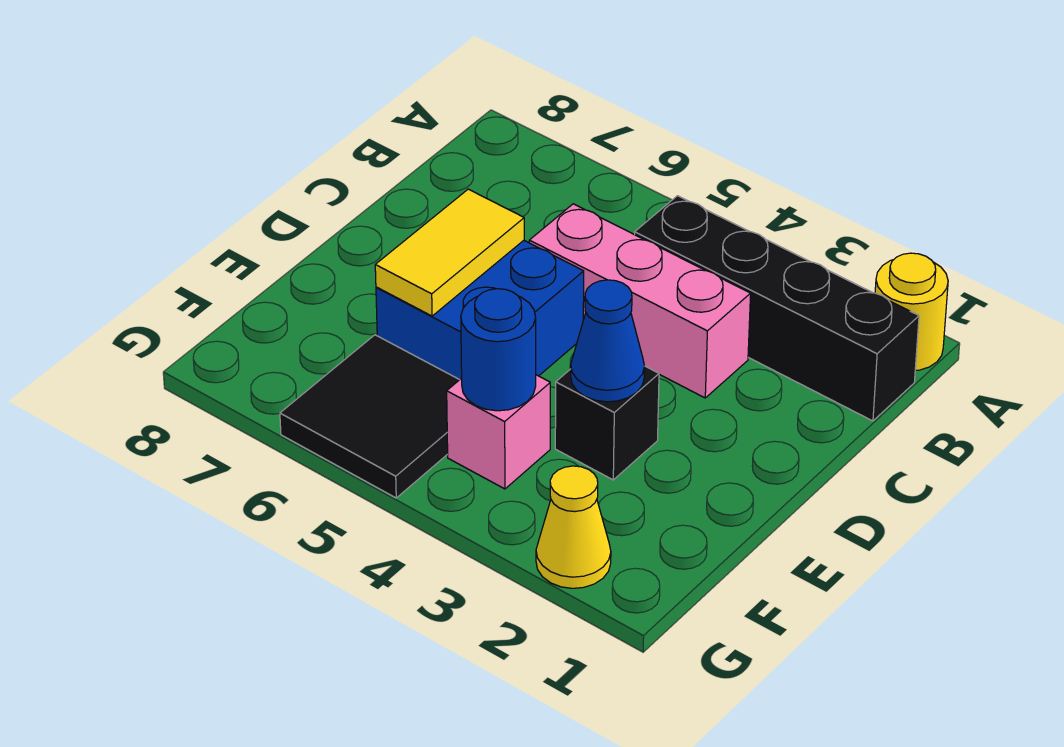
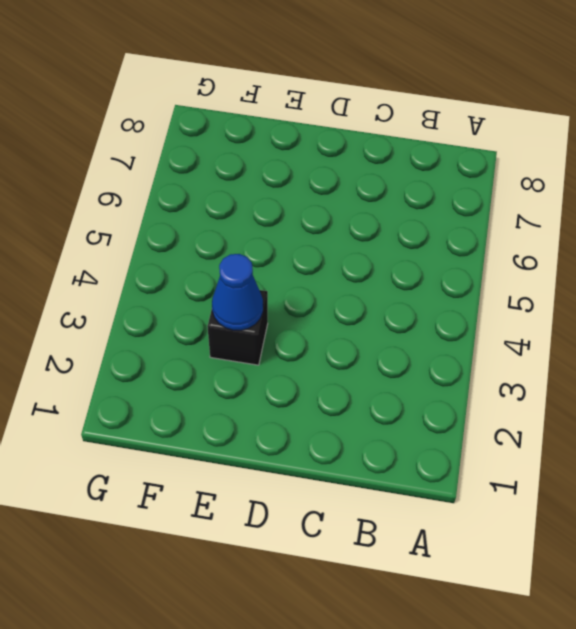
none -> yellow 1x1 round brick [875,253,948,371]
none -> black 1x4 brick [635,196,919,421]

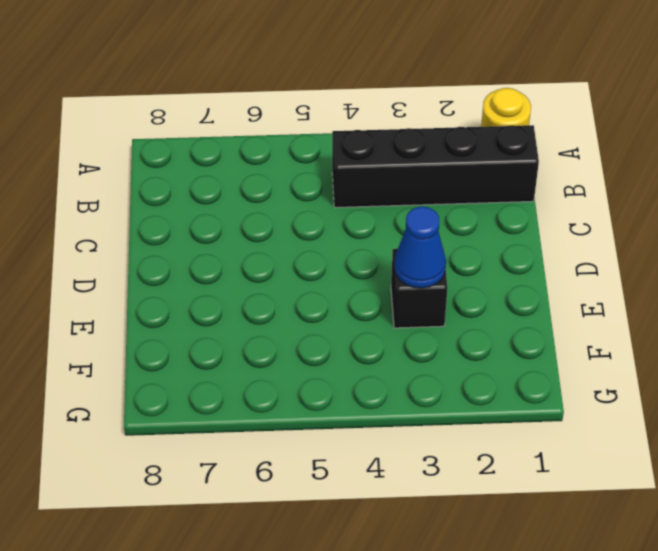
none -> pink 1x3 brick [529,204,751,398]
none -> blue 2x2 brick [376,240,584,380]

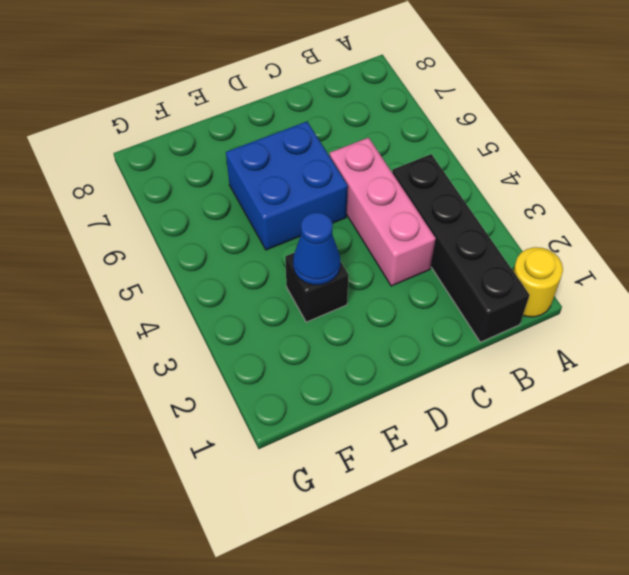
none -> pink 1x1 brick [447,375,550,489]
none -> black 2x2 tile [280,335,459,498]

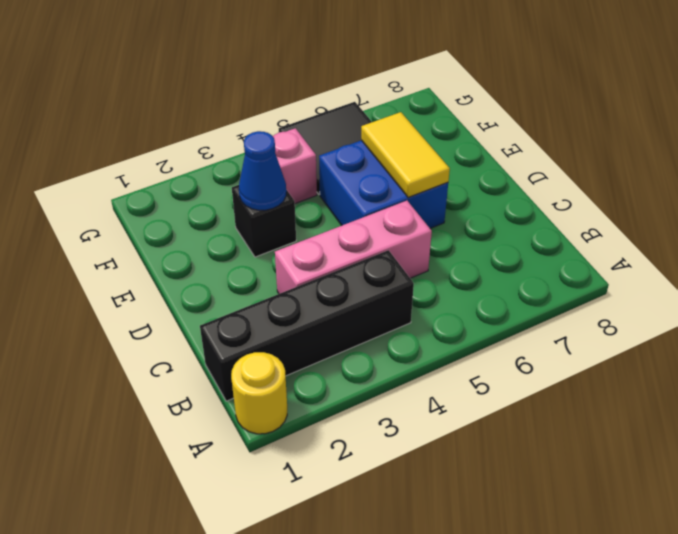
none -> yellow 1x1 cone [536,466,611,588]
none -> blue 1x1 round brick [461,289,536,411]

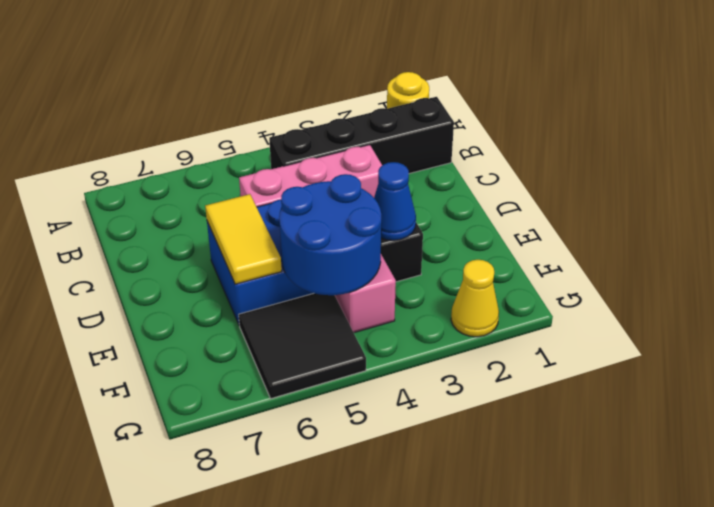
blue 2x2 round brick [279,174,381,295] -> blue 1x1 round brick [461,289,536,411]

